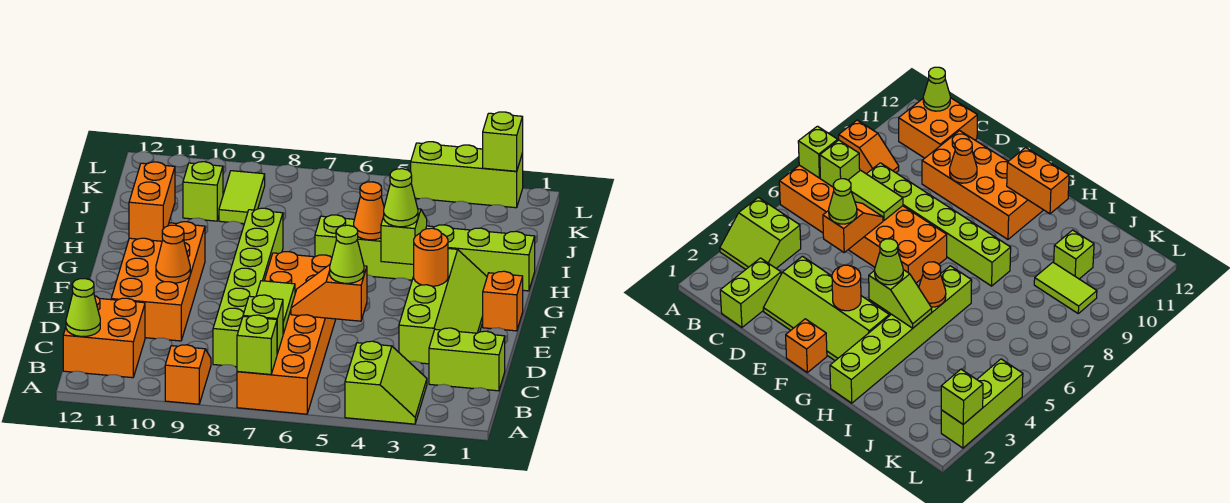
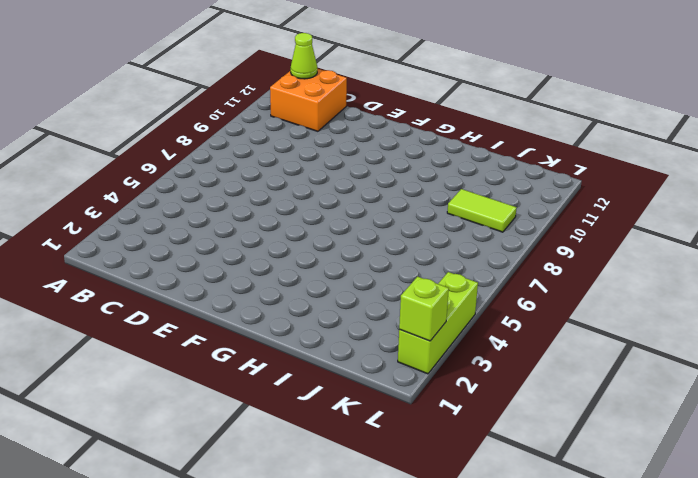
none -> lime 2x2 slope [345,341,427,424]
none -> orange 2x6 brick [237,252,336,414]
none -> orange 1x2 slope [165,345,211,404]

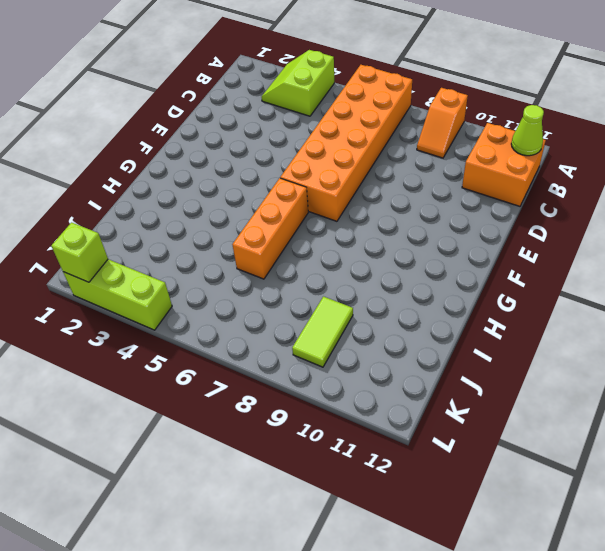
orange 1x3 brick [232,178,308,279] -> lime 1x6 brick [315,215,535,291]
none -> lime 1x2 brick [429,328,505,391]
none -> lime 1x6 brick [213,208,283,367]
none -> lime 2x4 slope [399,249,487,364]

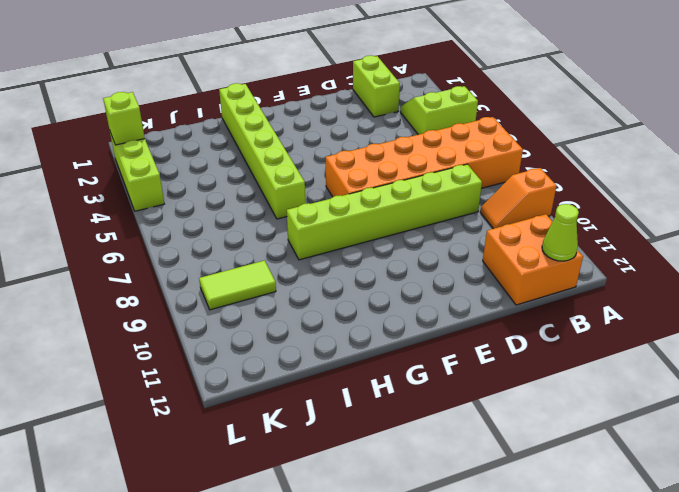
none -> lime 2x4 slope [399,249,487,364]
none -> orange 2x4 brick [111,222,205,341]
none -> orange 1x1 brick [483,271,523,331]

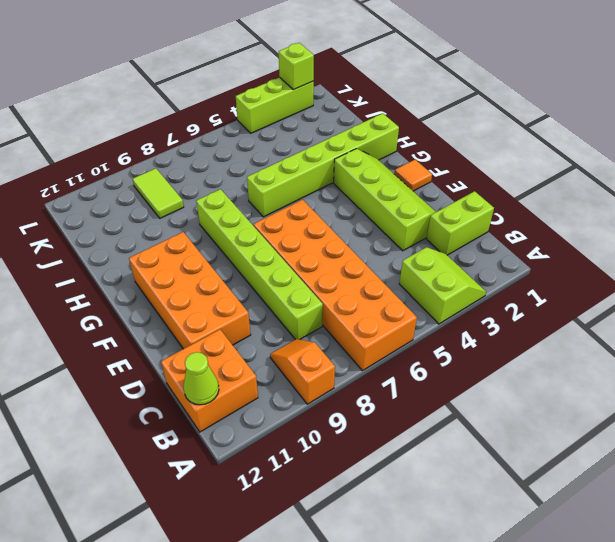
orange 1x1 tile [394,160,432,191] -> orange 1x1 brick [483,271,523,331]
none -> lime 1x1 brick [183,162,223,221]
none -> lime 1x1 brick [237,315,277,374]
none -> lime 1x1 brick [243,295,283,354]

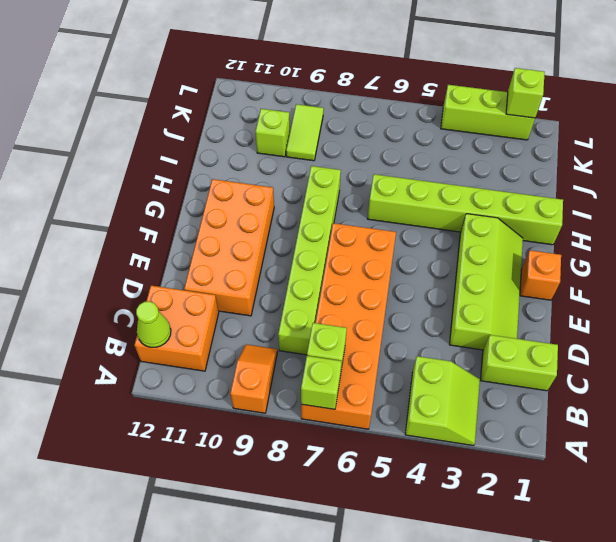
none -> lime 1x2 tile [256,281,295,334]
none -> orange 1x2 slope [291,265,367,321]
none -> orange 1x1 cone [156,225,190,283]

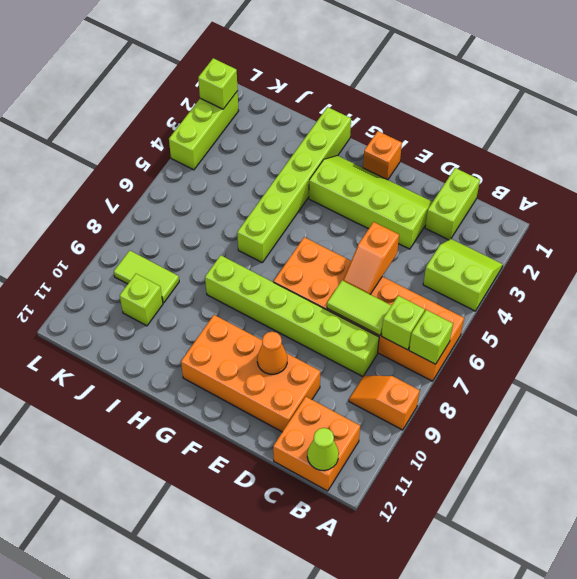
none -> orange 1x1 round brick [414,228,448,286]
none -> lime 1x2 slope [381,209,427,264]
none -> orange 1x2 brick [129,162,175,241]

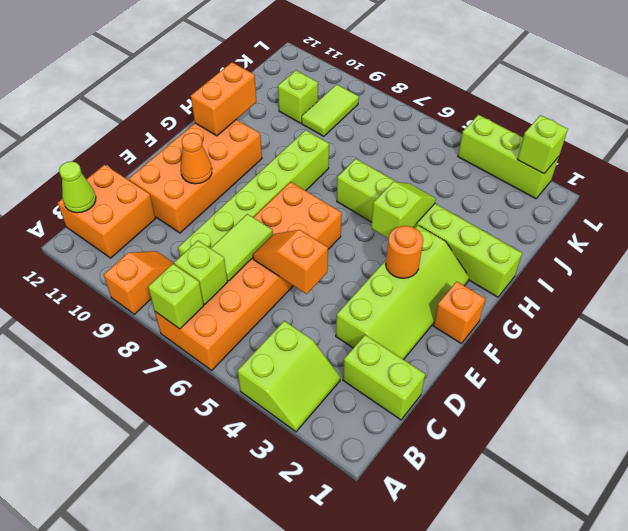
none -> orange 1x1 cone [354,182,384,240]
none -> lime 1x1 cone [330,225,364,283]
none -> lime 1x1 cone [384,169,418,227]

